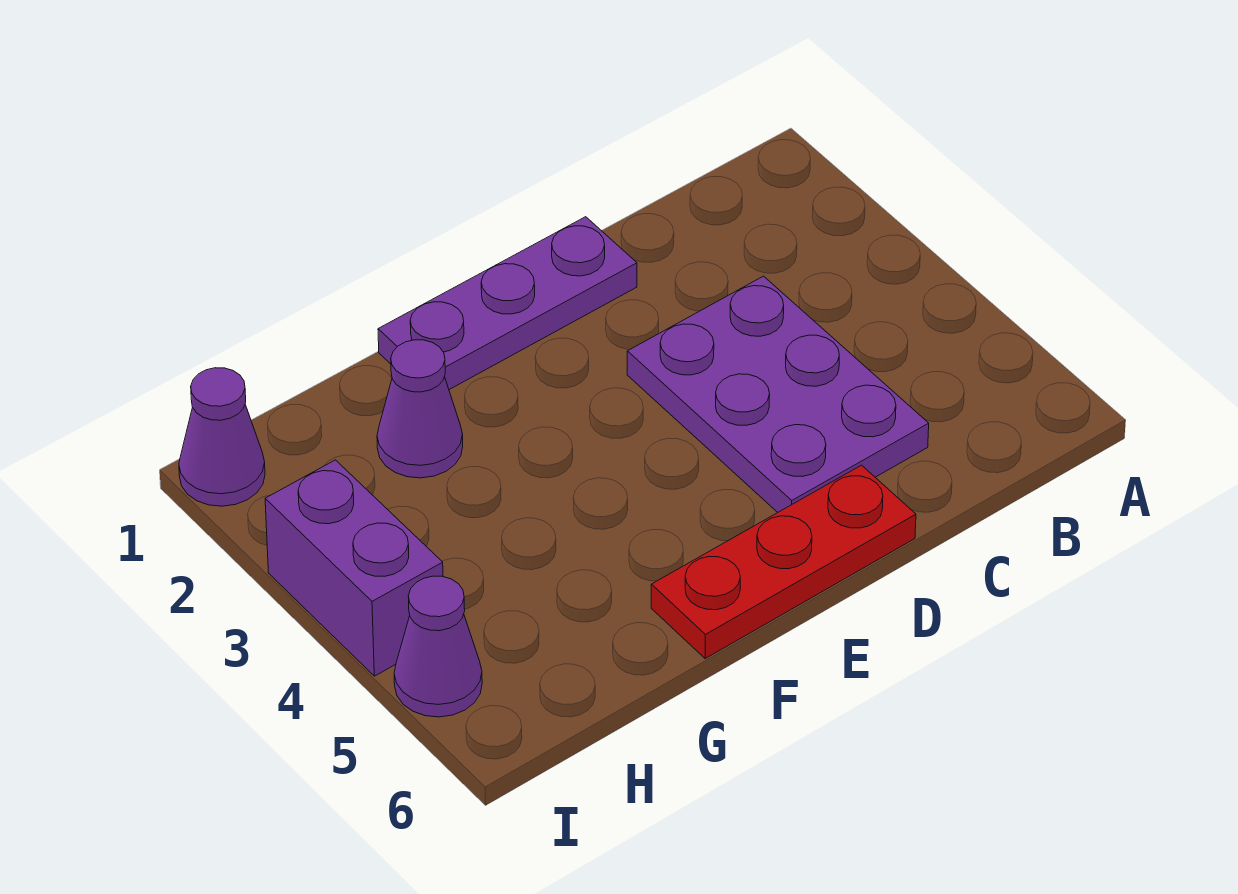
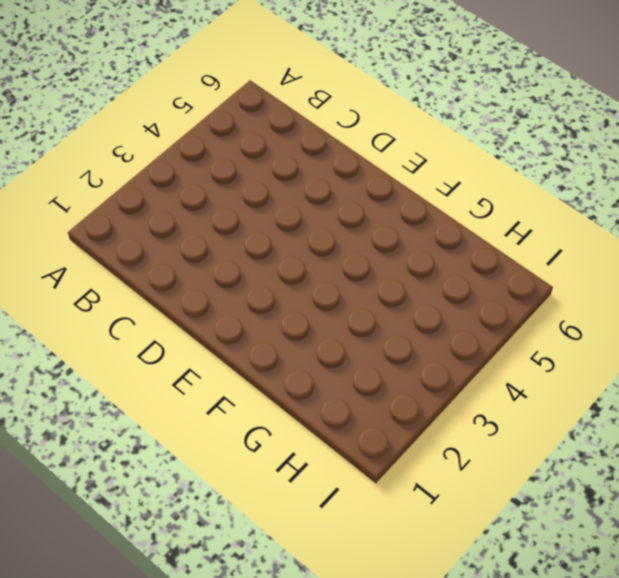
none -> purple 2x3 plate [627,276,929,512]
none -> purple 1x3 plate [378,217,637,390]

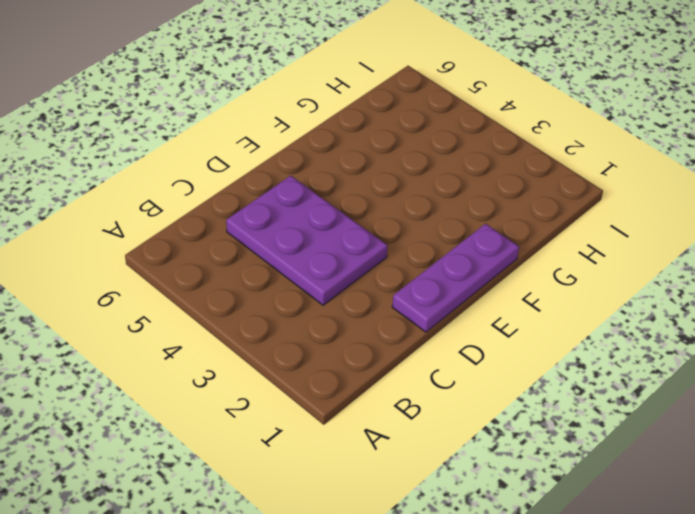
none -> red 1x3 plate [651,465,916,659]
none -> purple 1x1 cone [377,340,463,478]

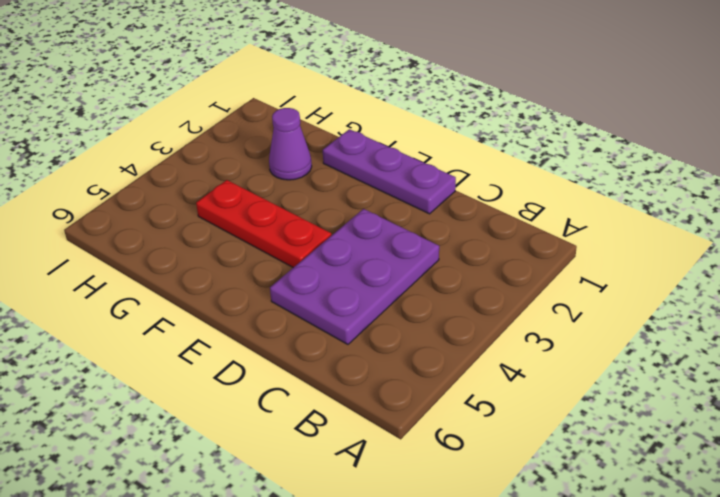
red 1x3 plate [196,180,332,268] -> red 1x3 plate moved to [651,465,916,659]
none -> purple 1x1 cone [179,368,265,506]
none -> purple 1x2 brick [265,460,443,676]

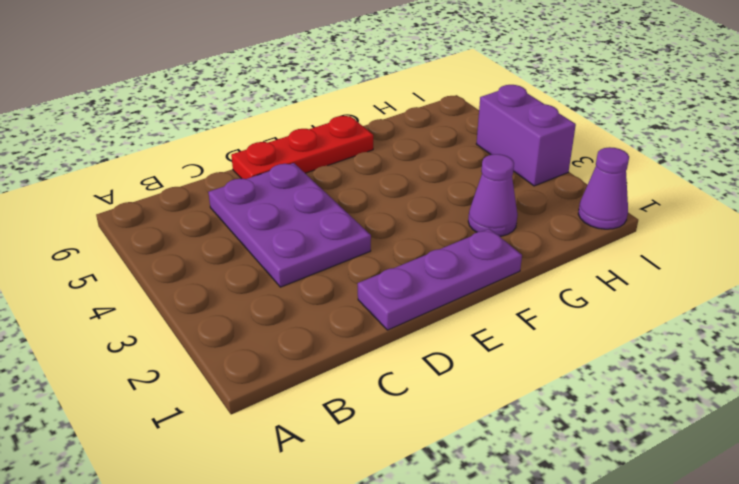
none -> purple 1x1 cone [394,576,482,717]

